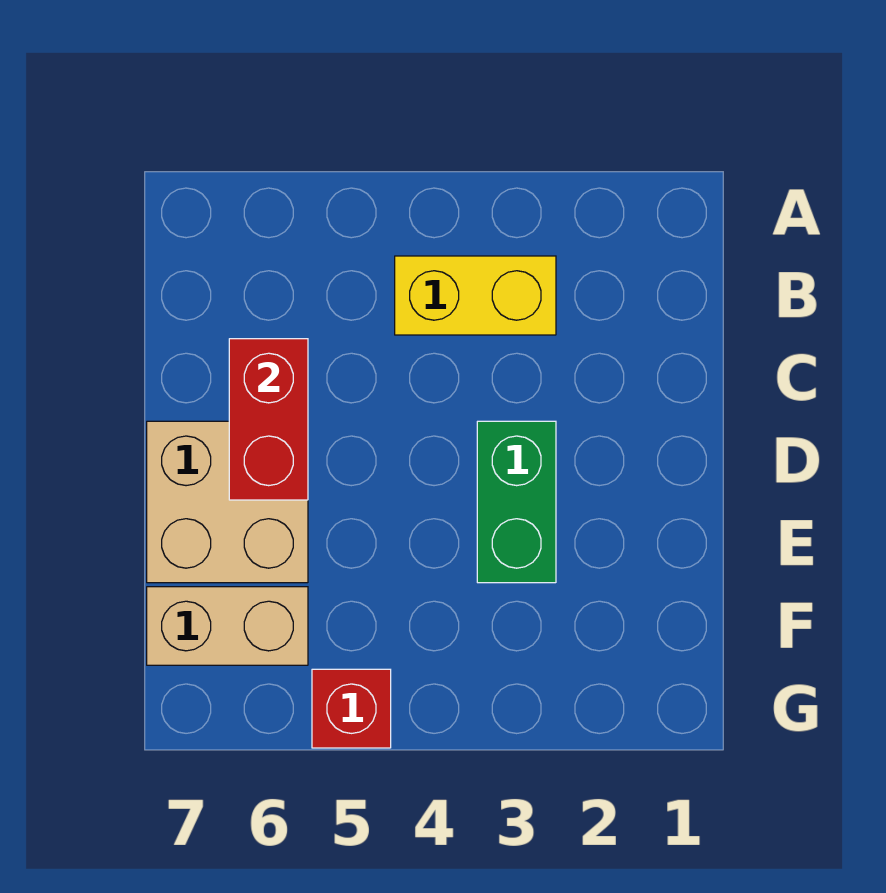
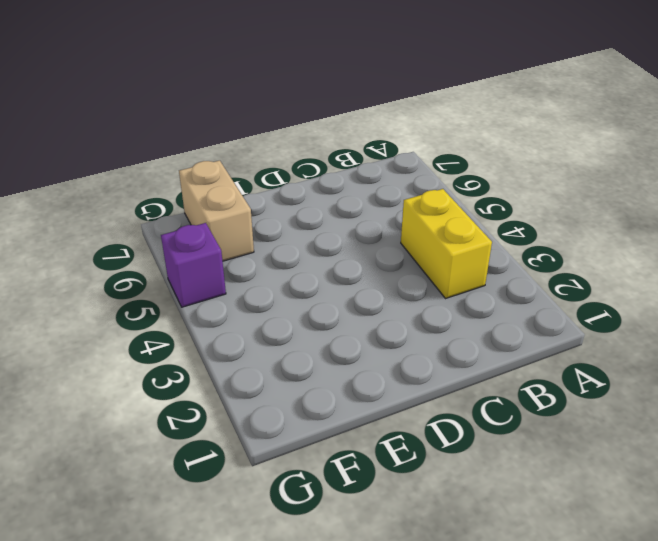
purple 1x1 brick [161,223,226,307] -> red 1x1 brick [312,669,391,748]
none -> green 1x2 brick [477,421,556,583]
none -> tan 2x2 brick [147,421,308,583]

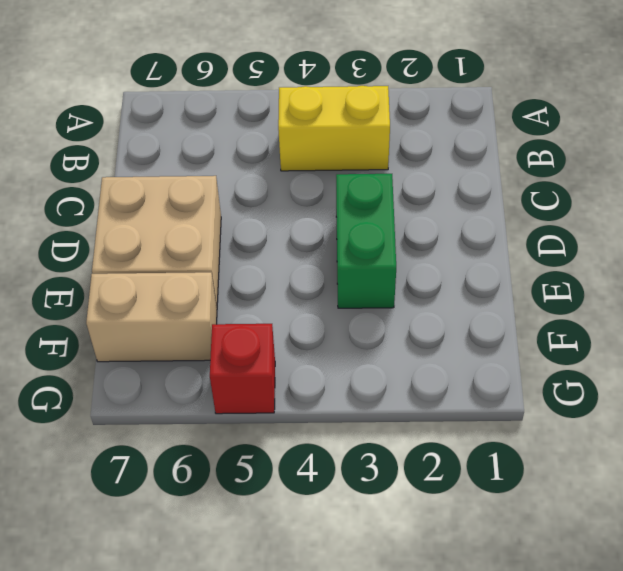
none -> red 1x2 brick [229,339,308,500]

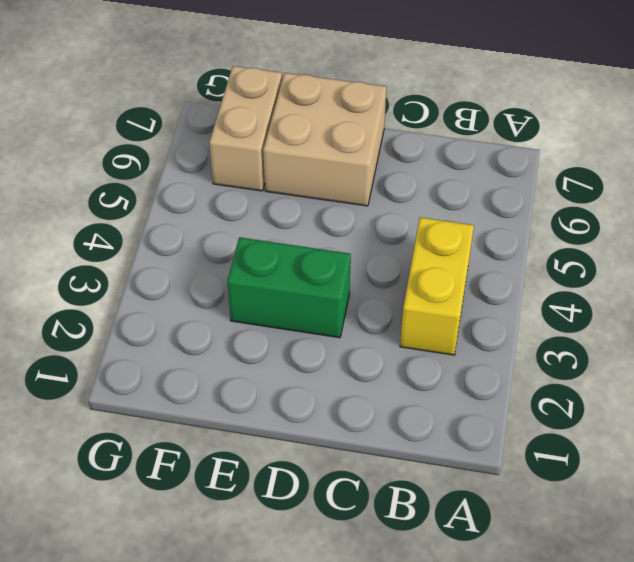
none -> red 1x1 brick [312,669,391,748]
none -> red 1x2 brick [229,339,308,500]

